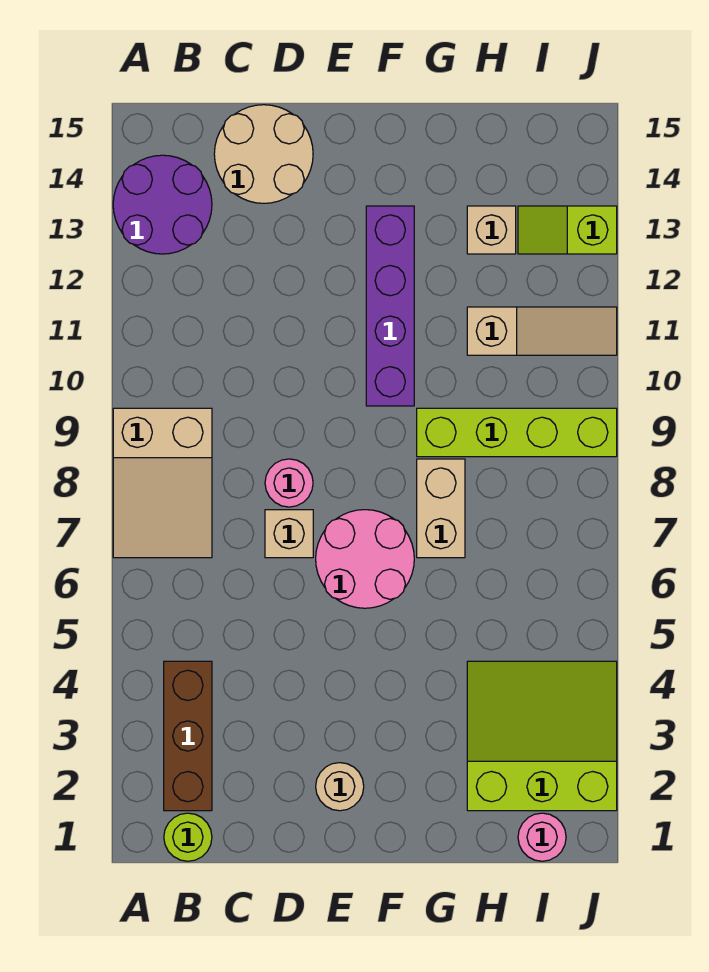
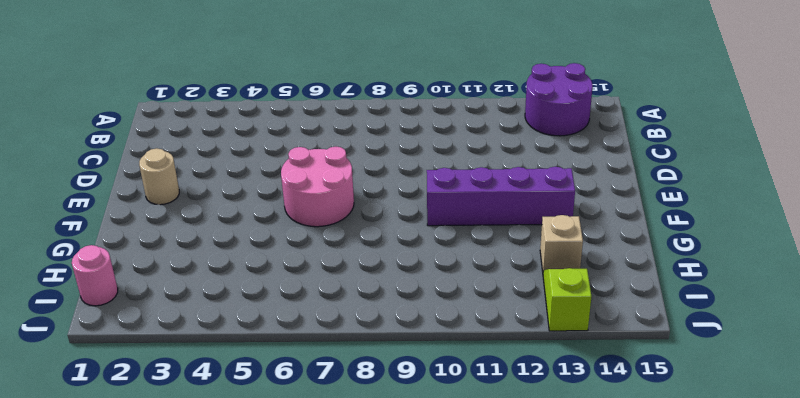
none -> tan 2x3 slope [113,408,212,558]
none -> lime 1x1 round brick [164,813,212,861]
none -> brown 1x3 brick [164,661,212,811]

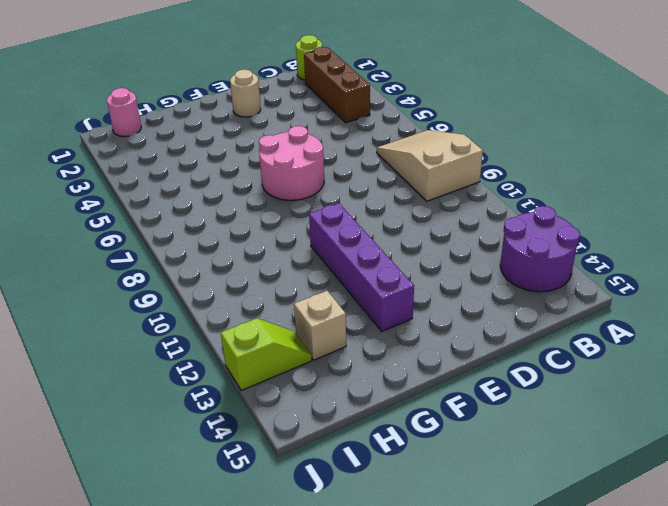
none -> tan 2x2 round brick [214,105,313,203]
none -> tan 1x1 brick [265,510,313,558]
none -> pink 1x1 round brick [265,459,313,507]

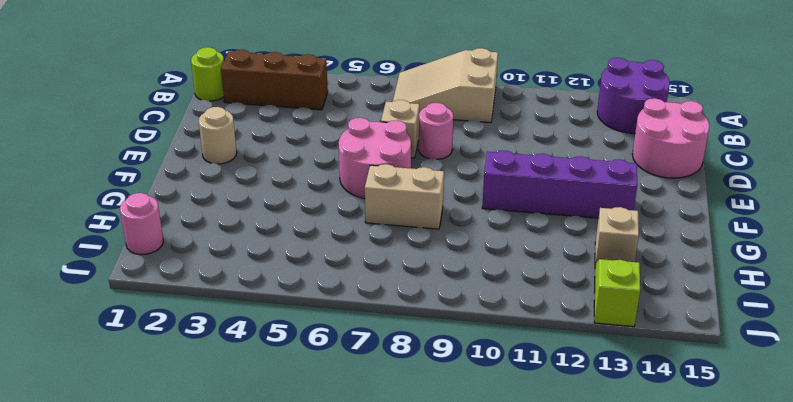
pink 2x2 round brick [632,98,709,178] -> tan 2x2 round brick [214,105,313,203]
none -> lime 1x4 brick [417,408,617,457]
none -> lime 3x3 slope [467,661,617,811]
none -> tan 1x3 slope [467,307,617,355]

